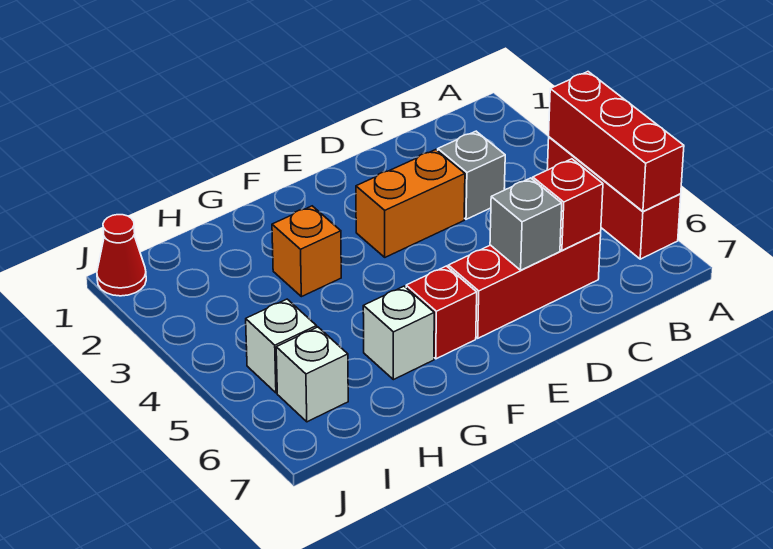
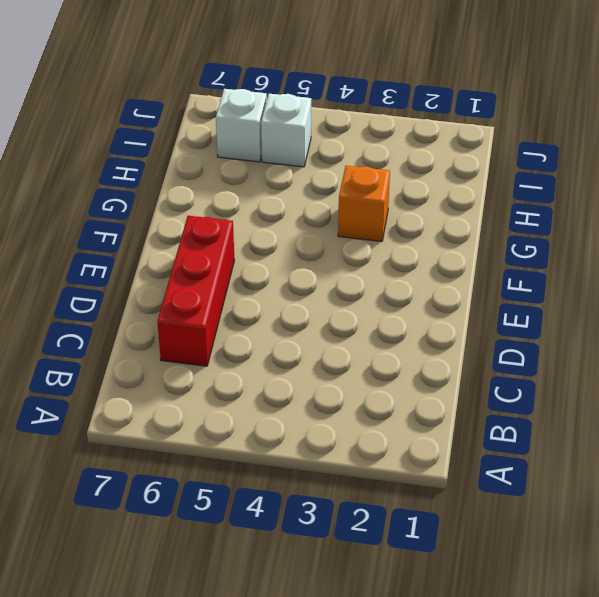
none -> red 1x3 brick [547,137,681,259]
none -> grey 1x1 brick [438,131,505,219]
none -> orange 1x2 brick [356,150,465,257]

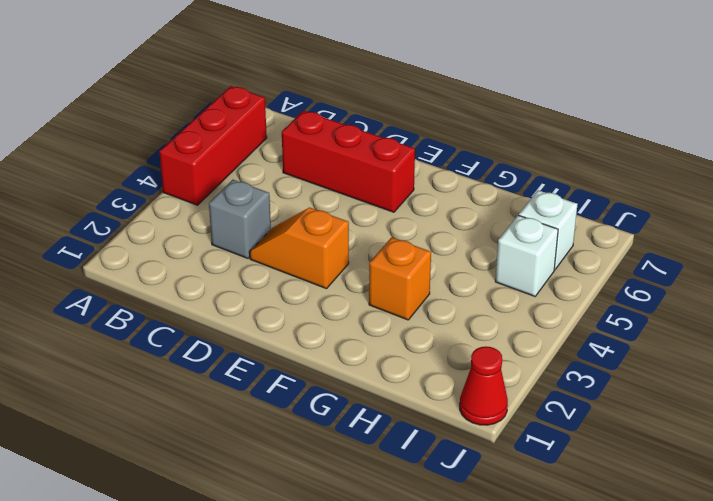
orange 1x2 slope [250,208,349,289] -> orange 1x2 brick [356,150,465,257]
none -> red 1x1 brick [406,266,477,359]
none -> white 1x1 brick [363,286,434,380]
none -> red 1x3 brick [549,72,684,211]

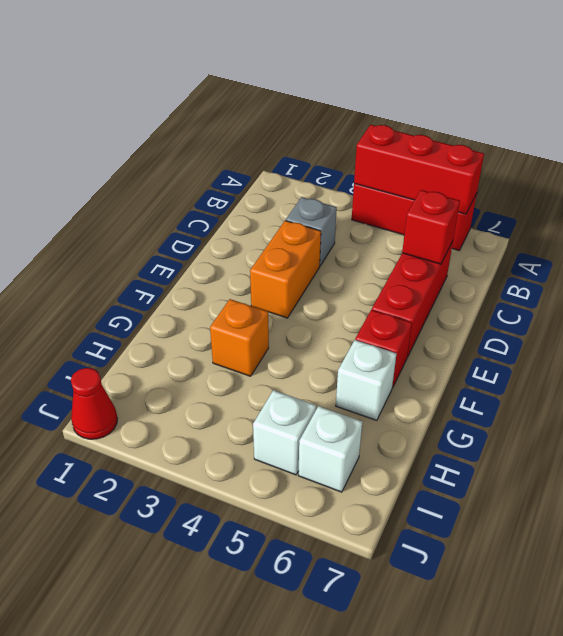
none -> grey 1x1 brick [490,178,562,270]

